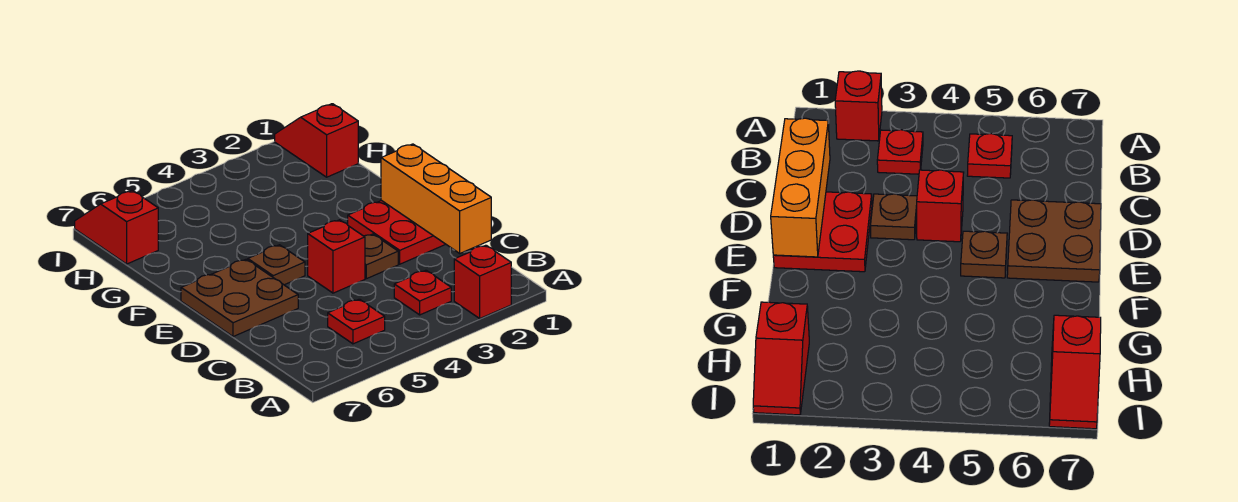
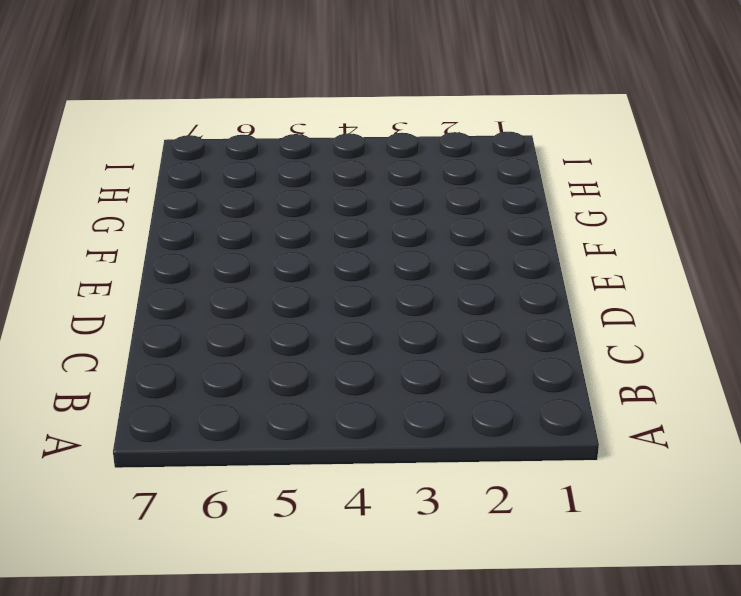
none -> red 1x1 brick [454,245,511,318]
none -> red 1x1 plate [394,270,451,315]

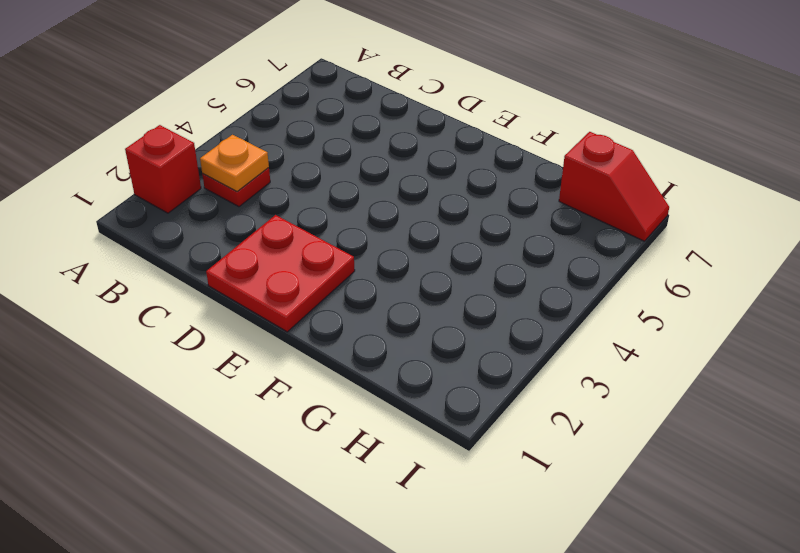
orange 1x1 plate [200,135,269,192] -> none
none -> red 1x1 plate [328,299,385,344]
none -> brown 1x1 plate [364,234,398,279]

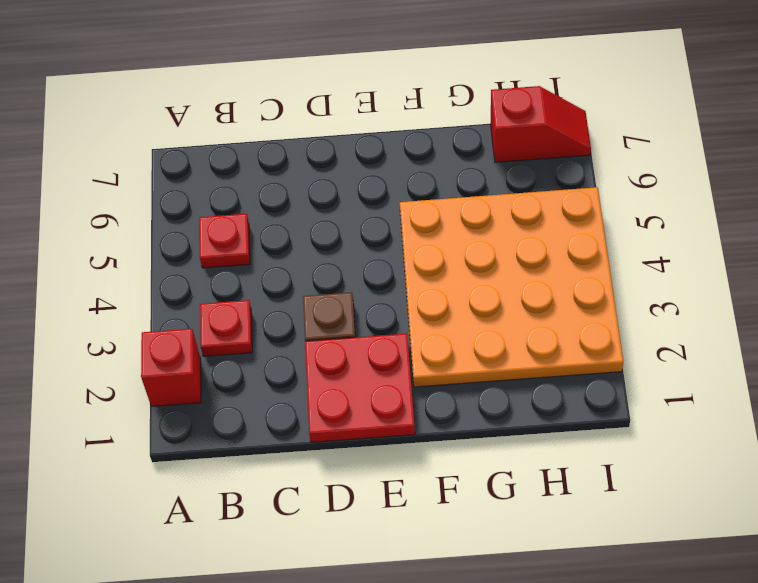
orange 4x4 plate [400,187,623,387] -> none
none -> red 1x1 brick [308,220,365,293]
none -> brown 2x2 plate [181,259,298,337]

